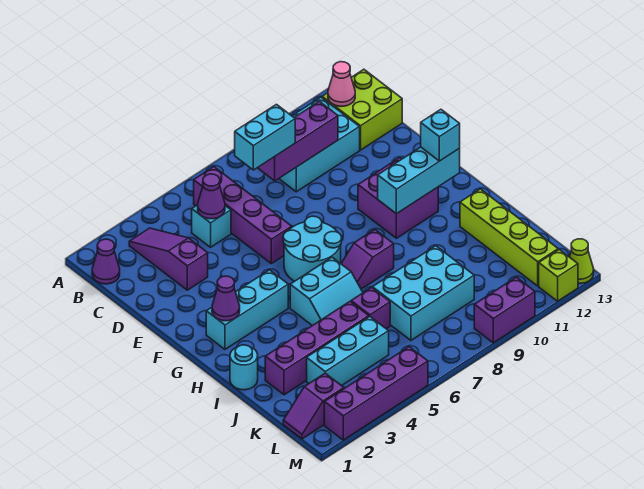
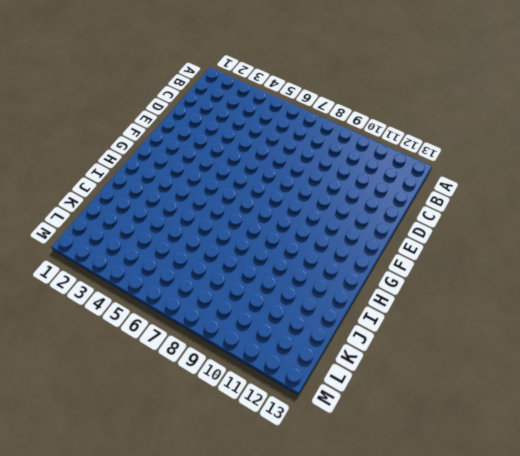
none -> purple 1x1 cone [92,239,120,284]
none -> purple 1x3 slope [129,228,208,290]
none -> purple 1x4 brick [194,167,292,264]

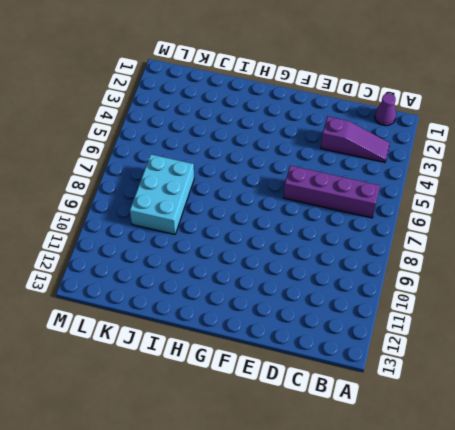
none -> cyan 2x3 brick [279,97,360,192]
none -> lime 2x2 brick [322,69,402,150]
none -> cyan 1x1 brick [192,205,231,247]

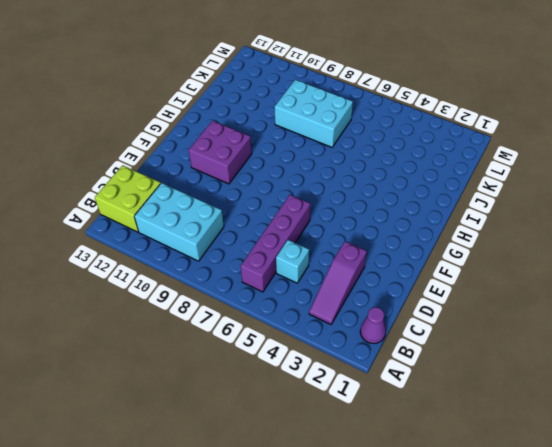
none -> cyan 2x2 round brick [283,216,342,281]
none -> cyan 1x3 brick [206,270,288,349]
none -> cyan 2x2 slope [290,257,363,326]

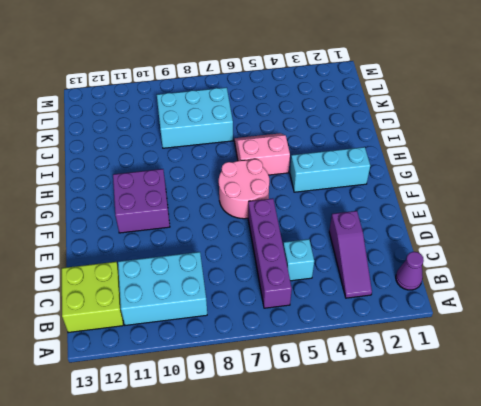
pink 2x2 round brick [219,159,269,219] -> cyan 2x2 round brick [283,216,342,281]
pink 2x2 slope [234,133,290,175] -> cyan 2x2 slope [290,257,363,326]
none -> purple 1x2 slope [341,230,394,289]
none -> cyan 1x1 round brick [230,345,258,390]
none -> lime 1x4 brick [460,189,558,286]

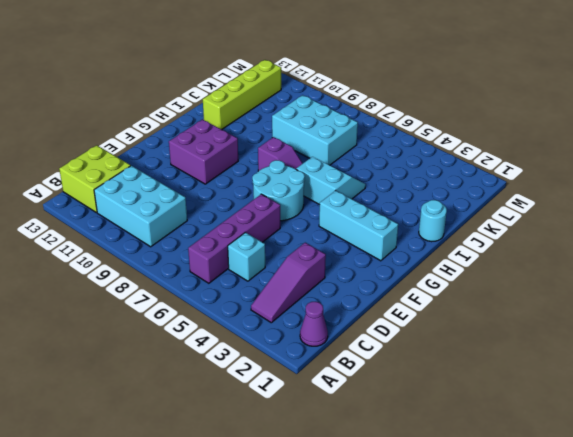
none -> purple 1x4 brick [265,302,369,395]
none -> purple 1x1 brick [351,288,390,329]
none -> cyan 1x3 brick [307,316,389,386]

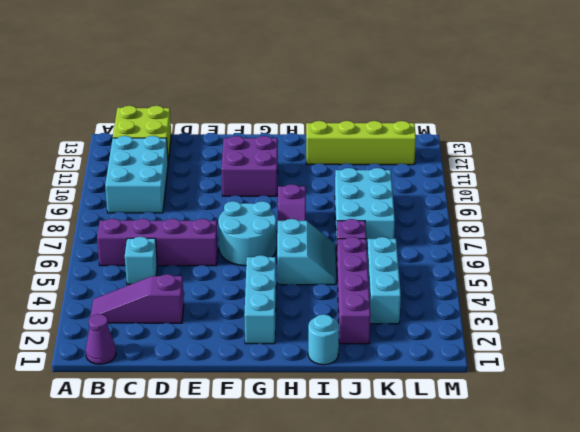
none -> purple 1x2 slope [283,373,344,439]
none -> purple 1x4 brick [324,347,428,440]
none -> purple 1x2 brick [474,277,535,343]

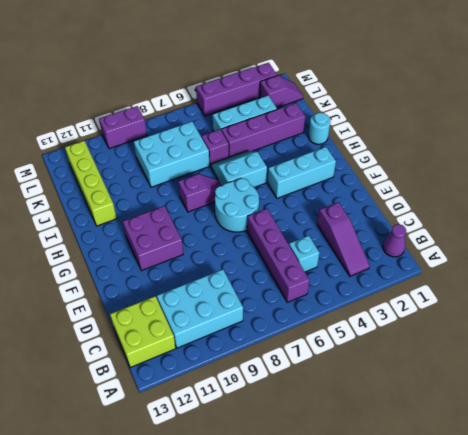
none -> lime 1x1 brick [539,250,578,301]
none -> lime 1x1 cone [570,239,594,283]
none -> pink 1x1 cone [328,62,355,106]

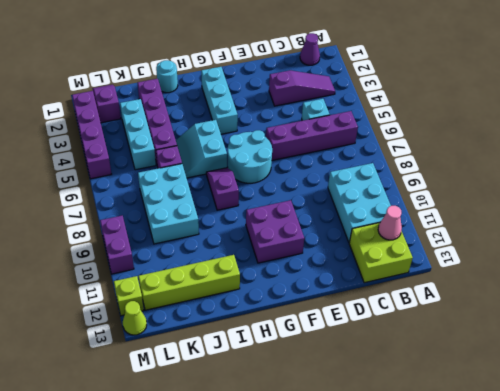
none -> purple 1x1 cone [198,174,225,219]
none -> purple 1x3 brick [258,101,338,181]
none -> purple 1x1 cone [212,276,240,321]

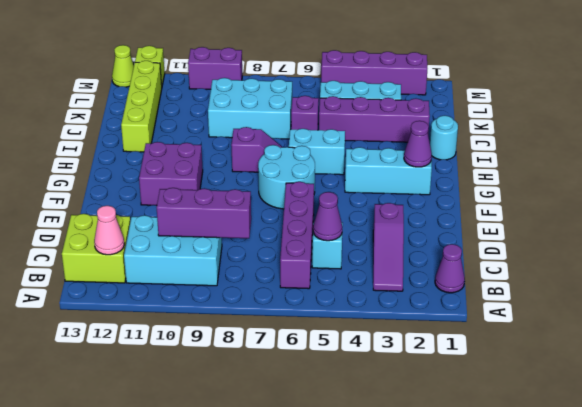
none -> purple 1x2 slope [283,373,344,439]
none -> cyan 1x3 brick [378,147,460,214]
none -> cyan 1x2 brick [235,104,295,170]

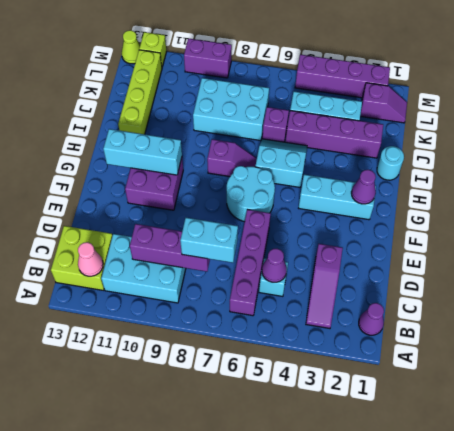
none -> cyan 1x1 brick [421,109,460,161]

